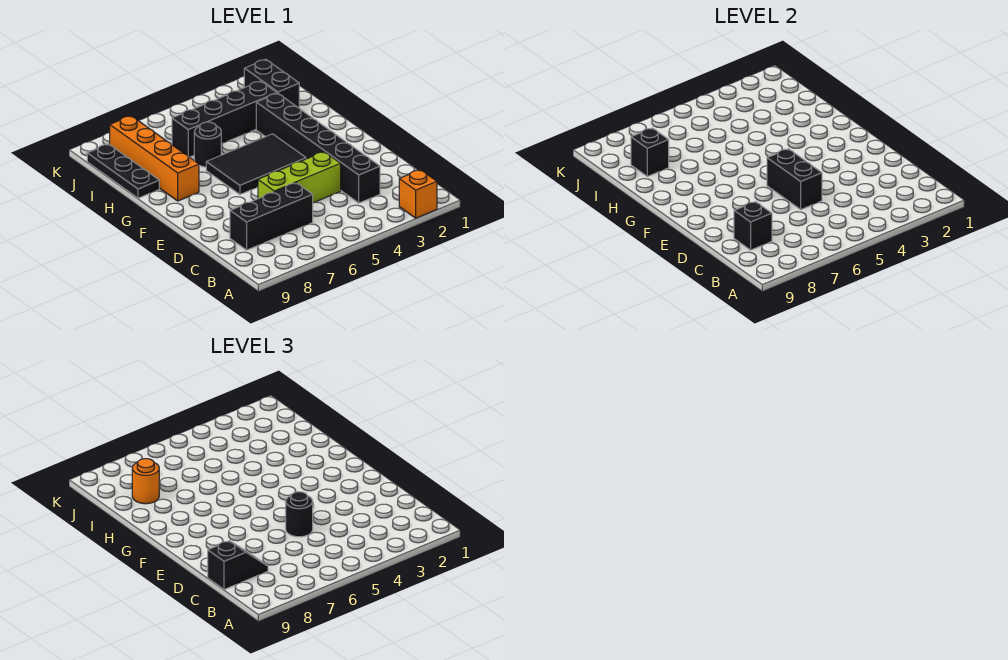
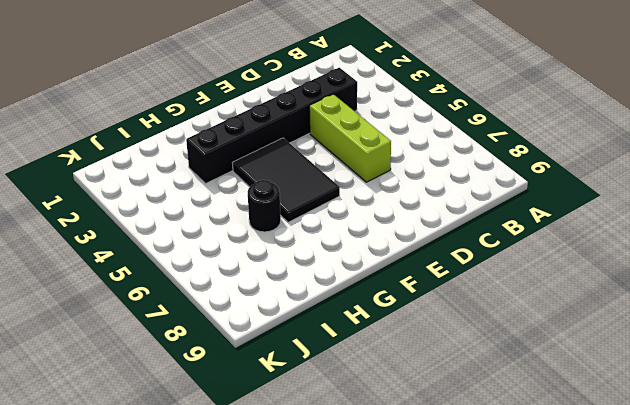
none -> orange 1x1 brick [399,170,437,218]
none -> black 1x3 brick [230,183,313,250]
none -> orange 1x4 brick [110,116,199,201]

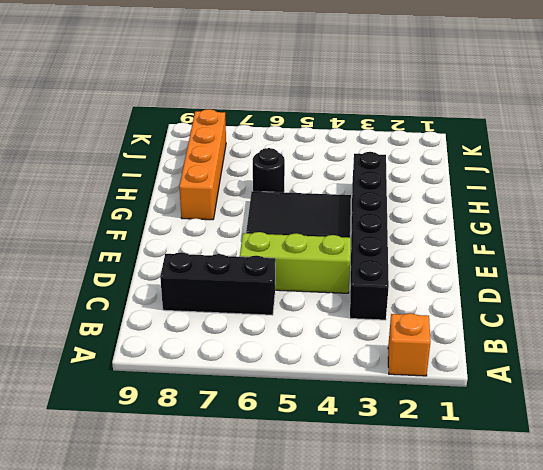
none -> black 1x3 plate [87,144,159,198]
none -> black 1x2 brick [244,59,299,108]
none -> black 1x4 brick [172,81,277,157]

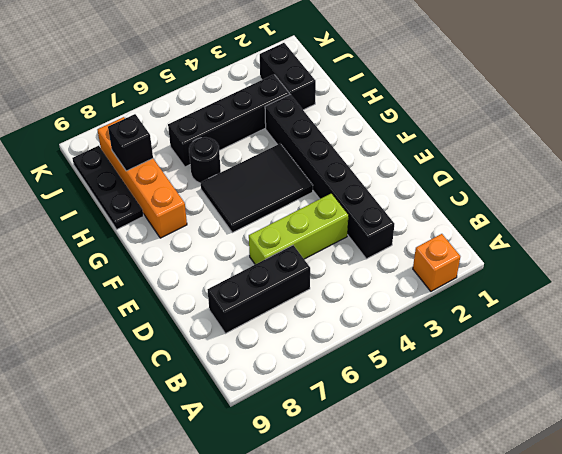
none -> black 1x1 brick [734,202,772,250]
none -> black 1x2 brick [767,149,822,209]
none -> black 1x2 slope [208,541,268,589]

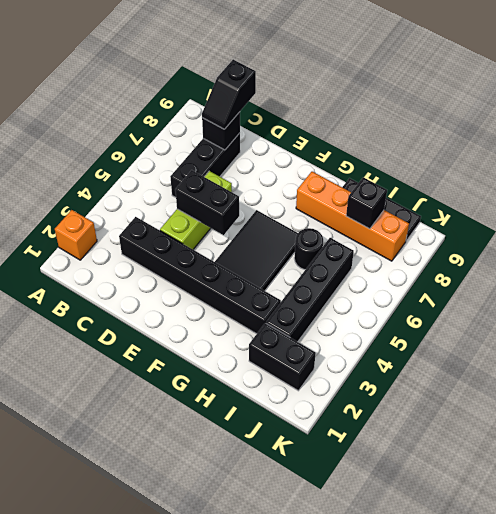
none -> black 1x1 round brick [286,492,313,537]
none -> orange 1x1 round brick [132,459,159,504]

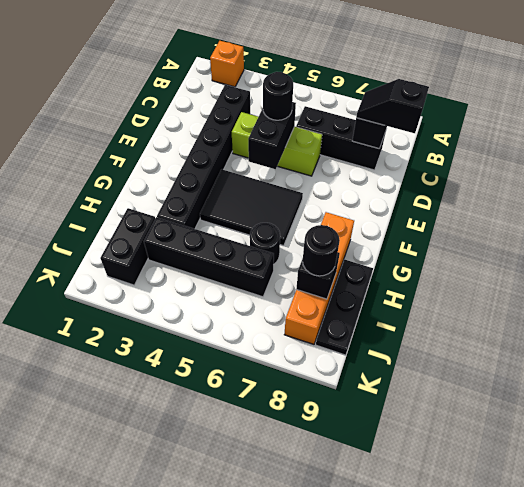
black 1x1 round brick [303,225,340,276] -> orange 1x1 round brick [132,459,159,504]

